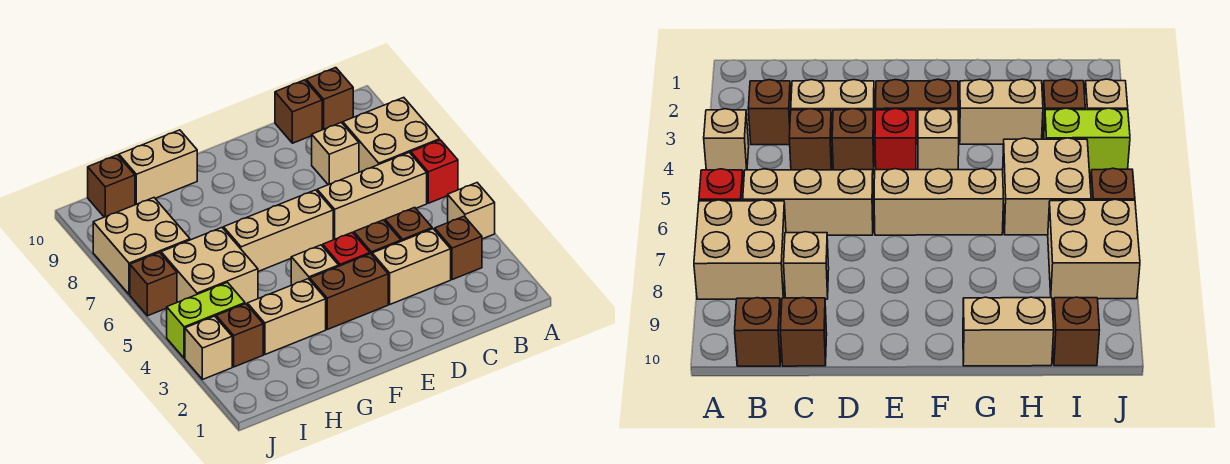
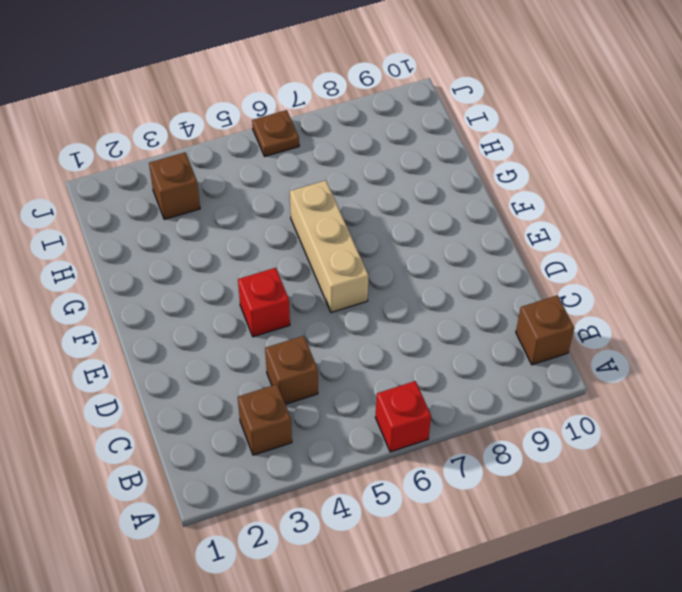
brown 1x1 plate [252,110,299,156] -> brown 1x1 brick [130,253,177,316]
none -> tan 1x1 brick [448,183,495,239]
none -> tan 2x2 brick [343,97,440,172]
none -> tan 1x3 brick [317,153,427,240]

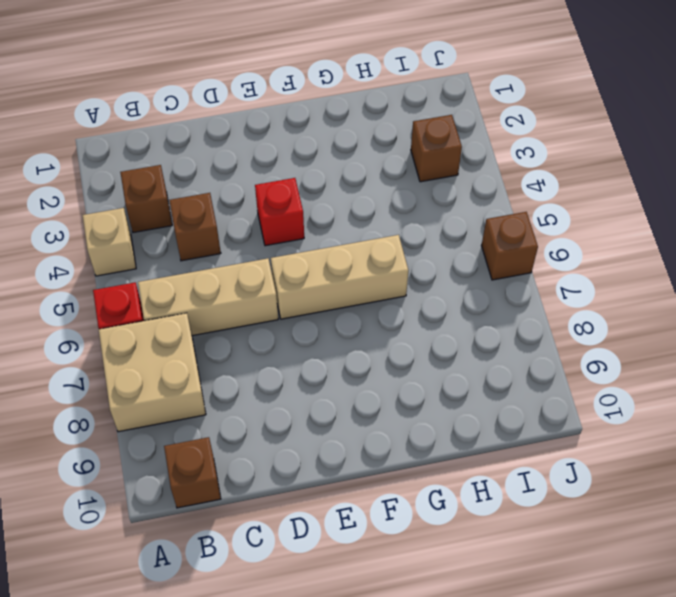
none -> tan 1x2 brick [372,229,451,304]
none -> tan 1x1 brick [312,122,359,185]
none -> brown 1x1 brick [275,80,322,143]

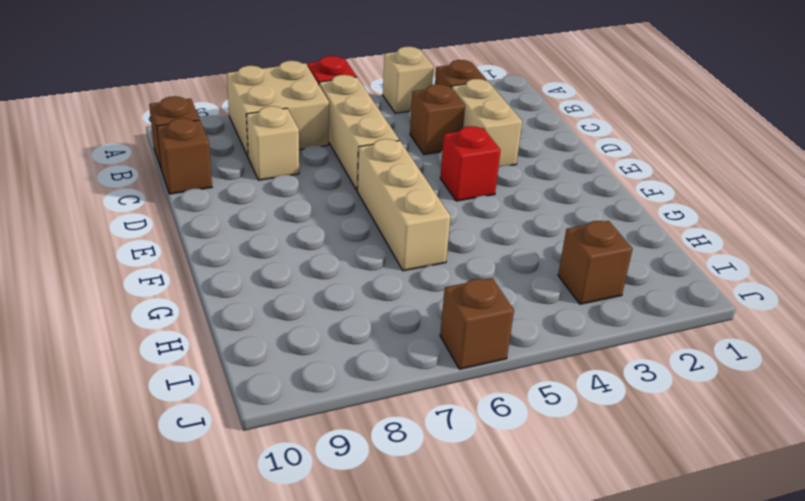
none -> brown 1x1 brick [354,220,401,254]
none -> brown 1x2 brick [310,254,388,329]
none -> tan 1x1 brick [291,245,339,285]

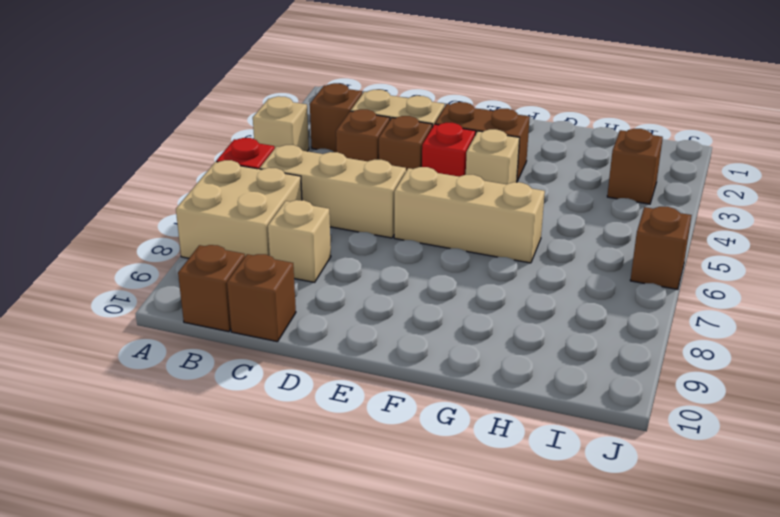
none -> tan 1x2 brick [247,279,326,354]
none -> tan 1x2 brick [119,130,197,205]
none -> tan 2x2 brick [161,228,258,304]

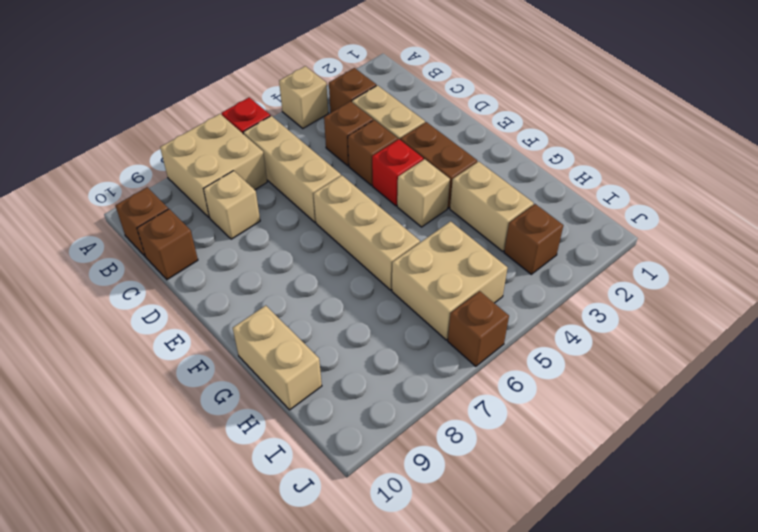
none -> lime 1x2 brick [167,282,245,358]
none -> tan 2x2 brick [93,198,190,295]
none -> brown 1x1 brick [88,155,135,217]

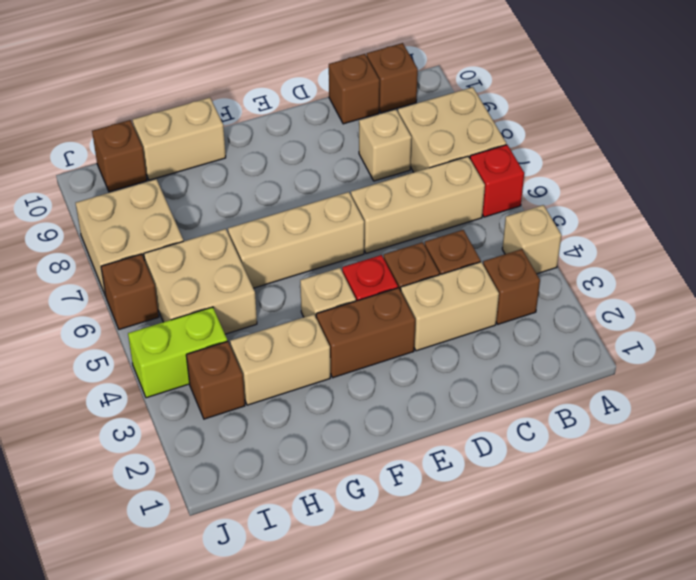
none -> tan 1x1 brick [185,316,232,380]

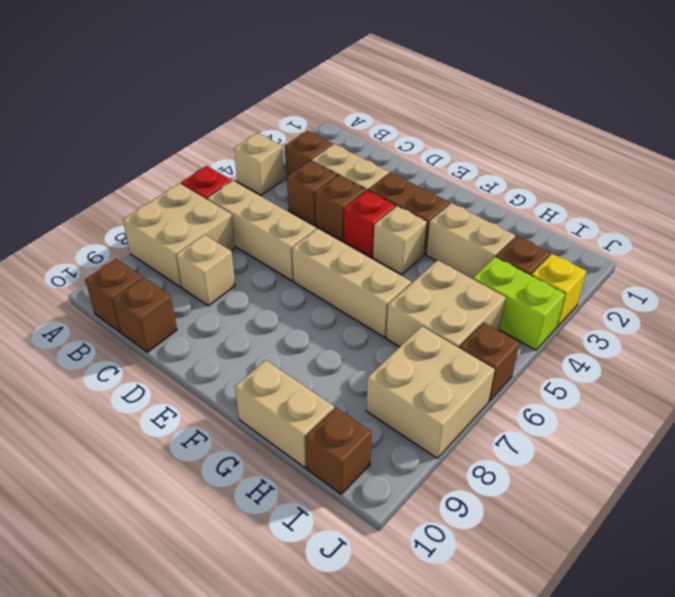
yellow 1x1 brick [531,254,587,327] -> tan 1x1 brick [185,316,232,380]

